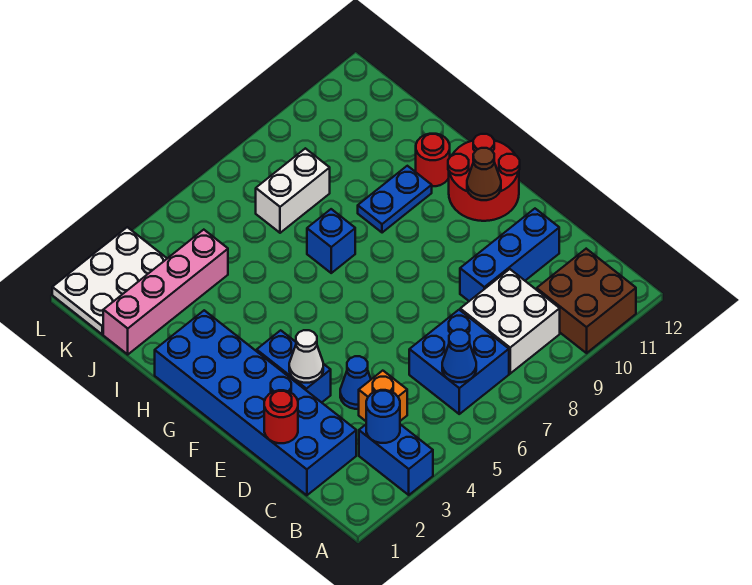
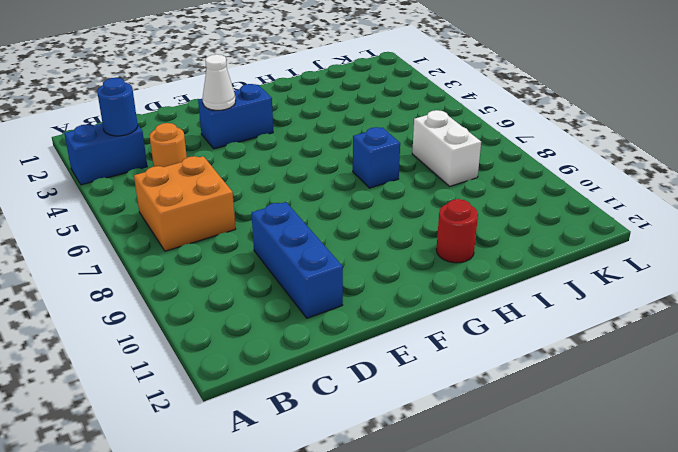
orange 2x2 brick [134,156,236,251] -> blue 2x2 brick [409,310,509,414]
orange 1x1 round brick [150,123,187,167] -> orange 1x1 brick [359,371,407,421]
none -> brown 2x2 brick [537,249,636,353]
none -> white 2x2 brick [460,269,560,374]
none -> blue 2x6 brick [155,310,356,495]

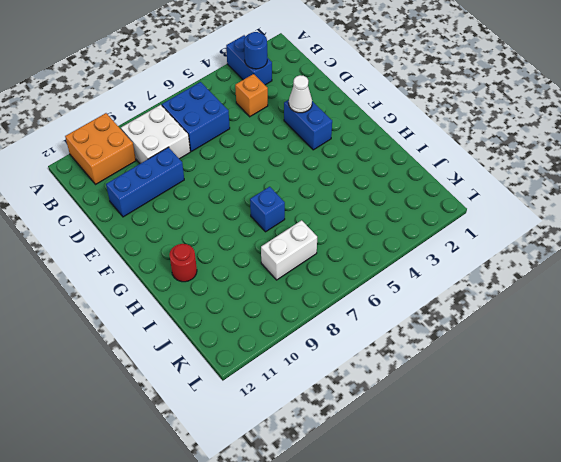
orange 2x2 brick [65,113,136,184] -> brown 2x2 brick [537,249,636,353]
none -> blue 2x6 brick [155,310,356,495]
none -> blue 1x1 cone [340,356,371,409]
none -> red 2x2 round brick [448,134,520,221]

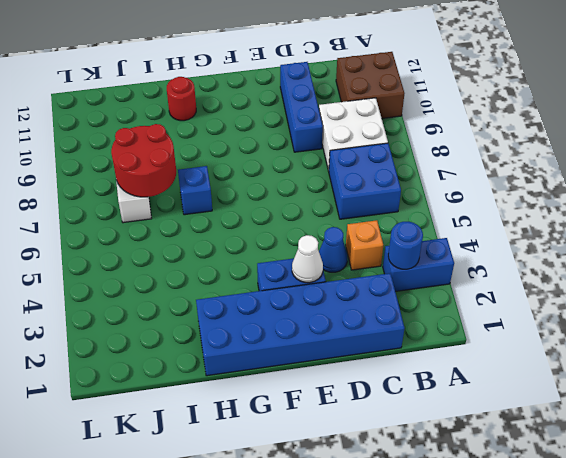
red 2x2 round brick [111,124,176,197] -> red 2x2 round brick moved to [448,134,520,221]
none -> blue 1x2 plate [358,166,432,233]
none -> pink 1x4 brick [103,230,228,354]
none -> white 2x3 plate [52,227,167,334]

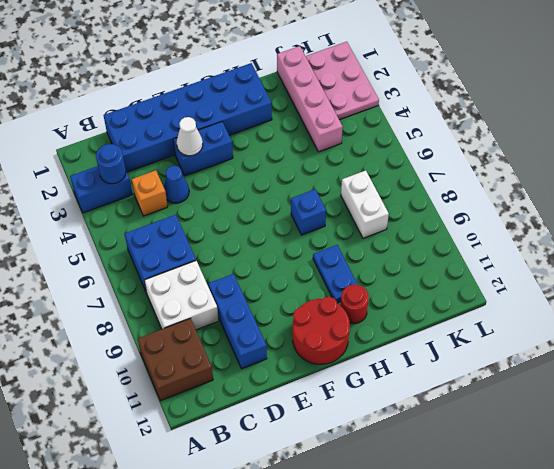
pink 2x3 plate [306,42,379,120] -> white 2x3 plate [52,227,167,334]
none -> blue 1x1 cone [442,330,476,382]
none -> red 1x1 round brick [264,390,298,443]
none -> brown 1x1 cone [467,148,501,200]

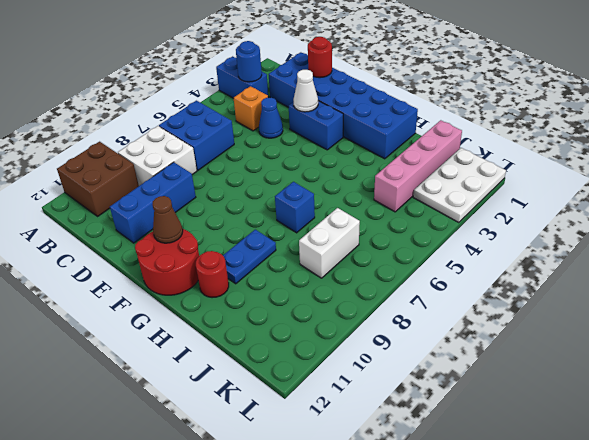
none -> blue 1x1 cone [442,330,476,382]

